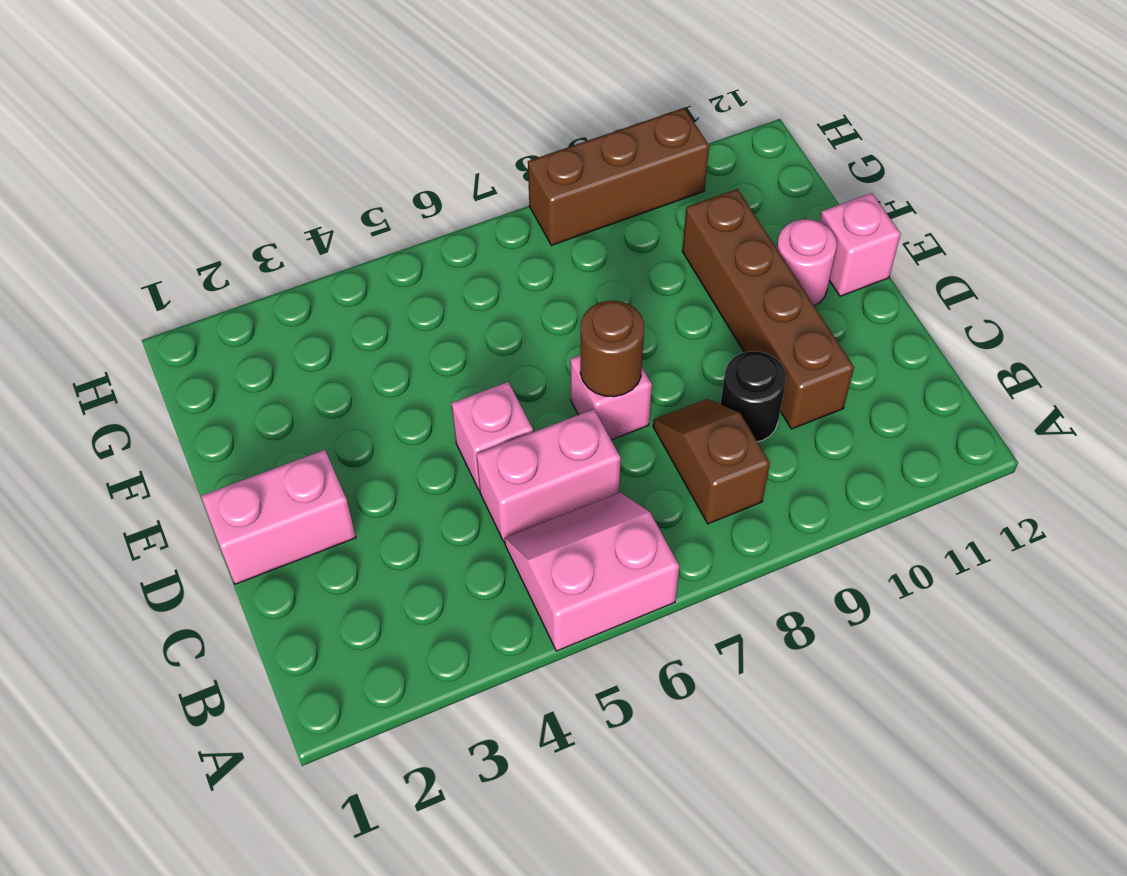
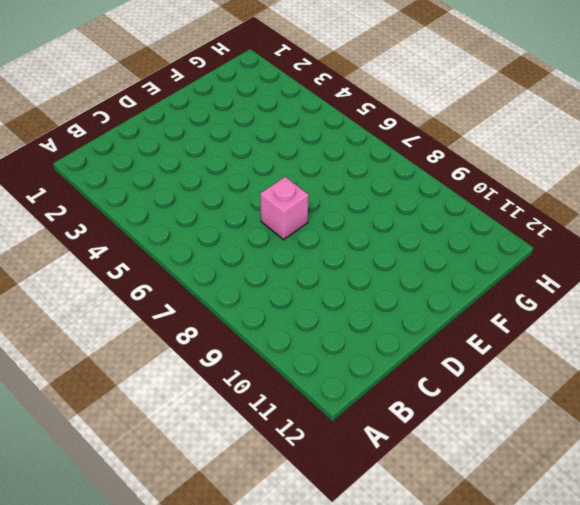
none -> pink 2x2 slope [504,493,679,651]
none -> brown 1x2 slope [653,399,770,524]
none -> pink 1x2 brick [476,409,621,542]

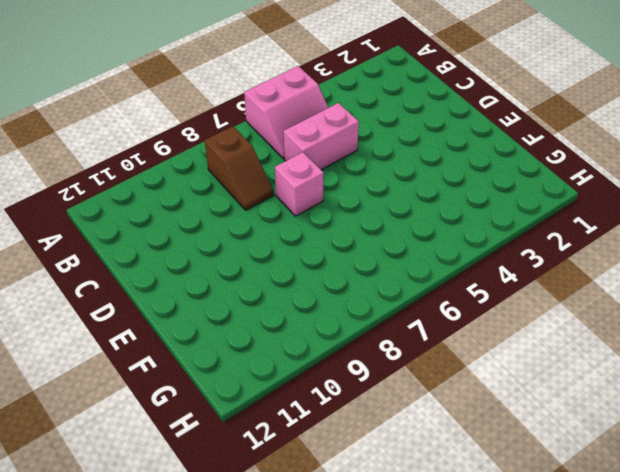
none -> black 1x1 round brick [720,351,786,442]
none -> brown 1x4 brick [682,189,854,429]
none -> pink 1x2 brick [201,450,356,584]

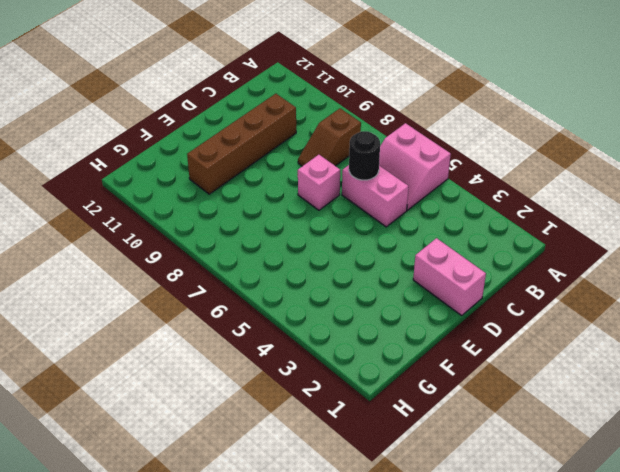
black 1x1 round brick [349,131,380,180] -> black 1x1 round brick moved to [720,351,786,442]
none -> pink 1x1 brick [451,382,533,491]
none -> pink 1x1 round brick [777,219,837,306]
none -> pink 1x1 brick [820,193,901,296]

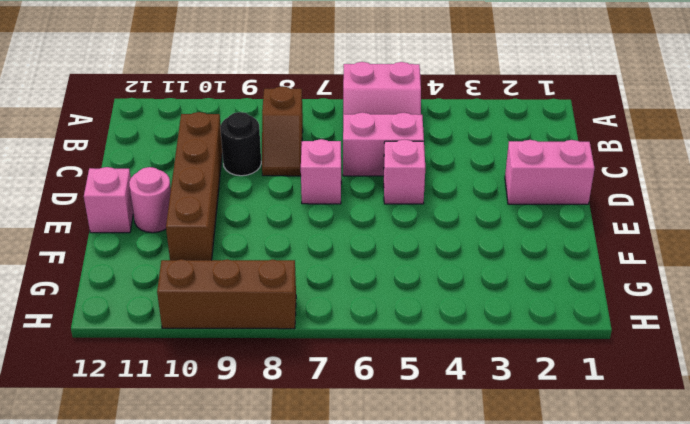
none -> brown 1x1 round brick [580,301,644,397]

